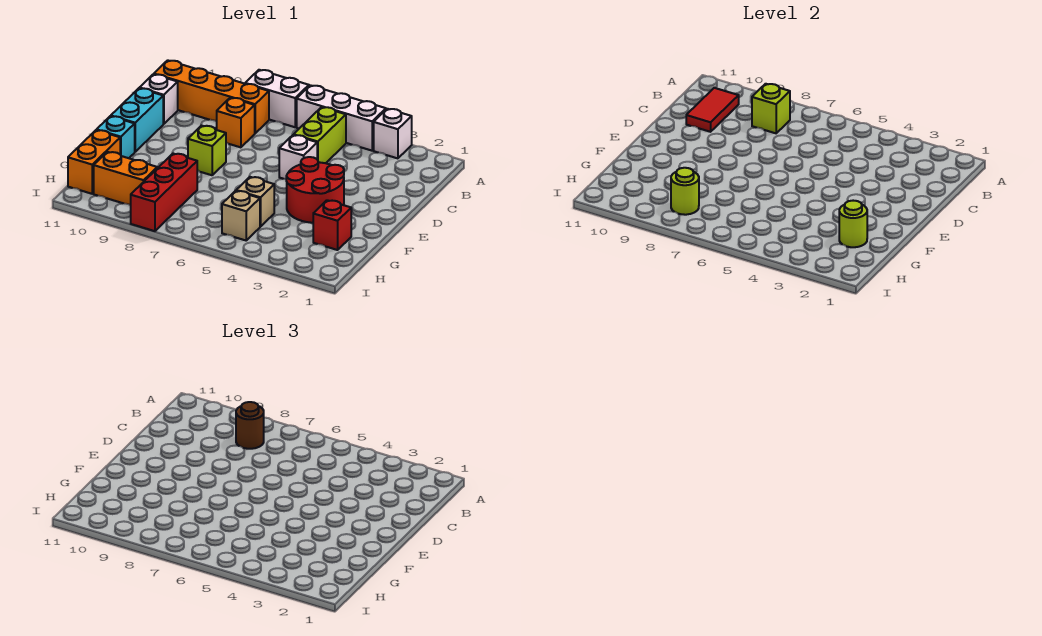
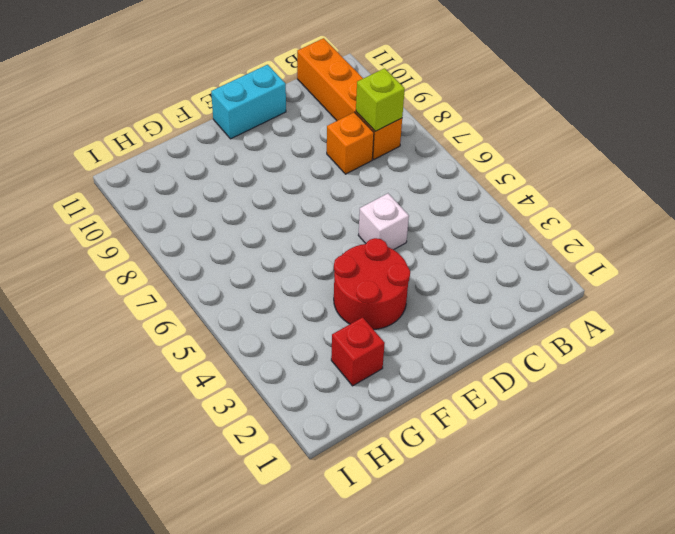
none -> white 1x1 brick [374,109,412,158]
none -> white 1x3 brick [297,85,386,151]
none -> white 1x2 brick [245,70,309,127]

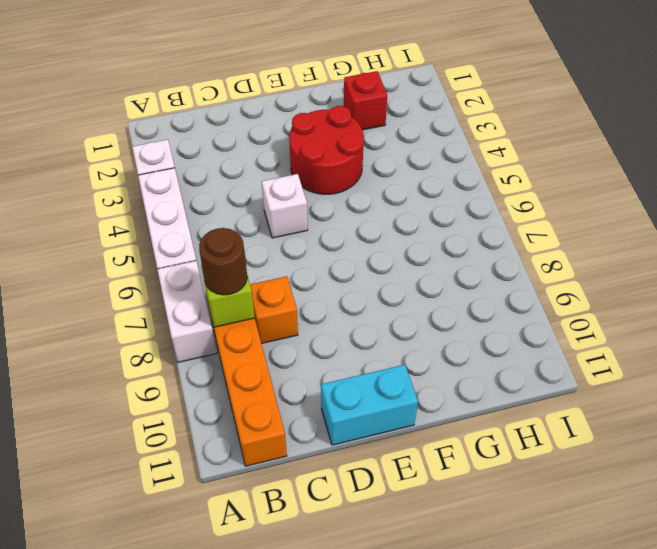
none -> lime 1x2 brick [294,107,346,163]
none -> white 1x1 brick [140,74,178,124]
none -> lime 1x1 brick [188,125,226,175]

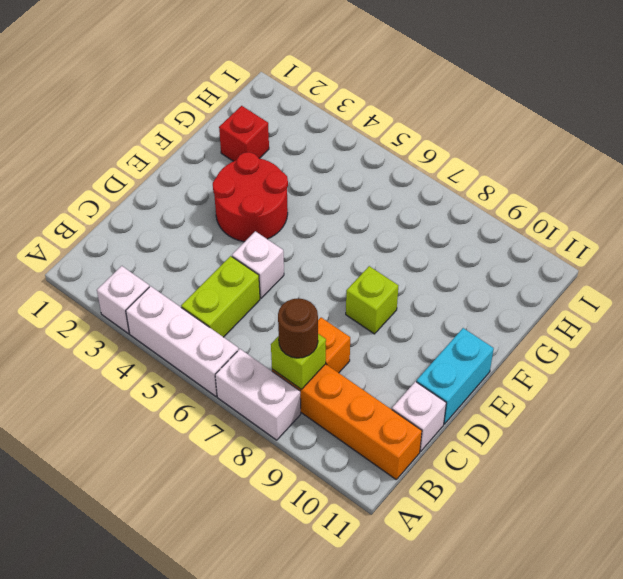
none -> cyan 1x1 brick [97,116,135,158]
none -> tan 1x1 brick [236,177,274,227]
none -> red 1x3 brick [131,153,197,231]

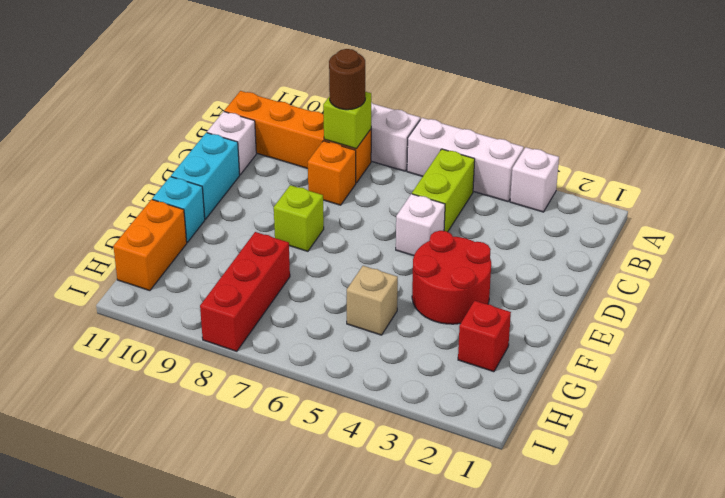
none -> tan 1x1 brick [222,191,260,240]
none -> orange 1x2 brick [94,152,157,205]
none -> red 1x2 tile [686,88,739,132]

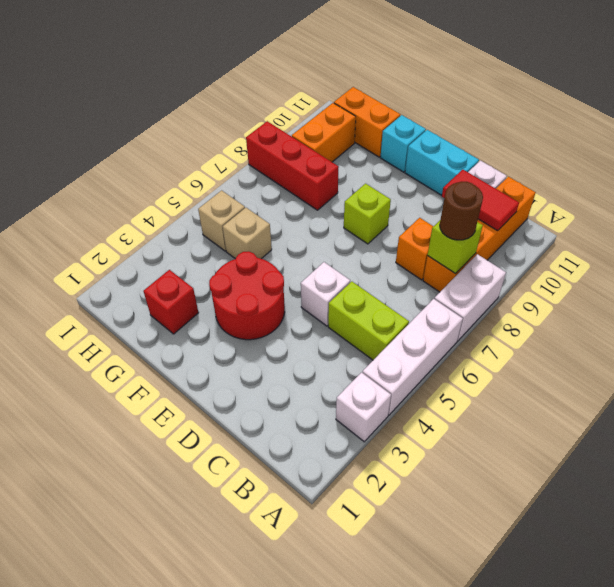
none -> lime 1x1 round brick [839,201,867,247]
none -> lime 1x1 round brick [671,168,699,215]

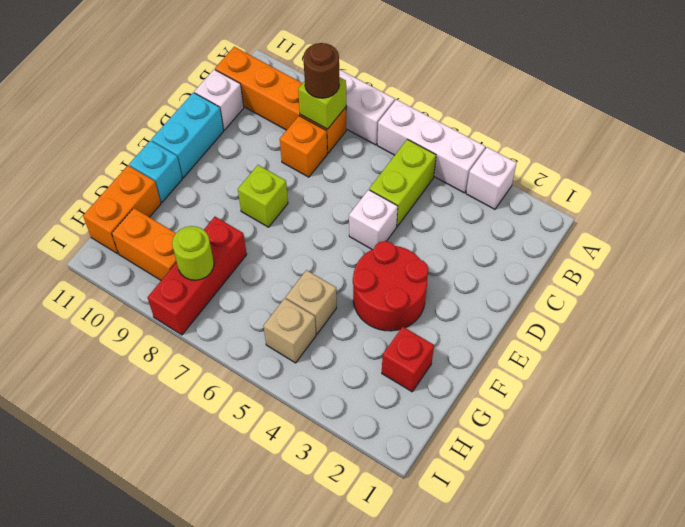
none -> red 1x2 tile [686,88,739,132]
none -> lime 1x1 round brick [839,201,867,247]

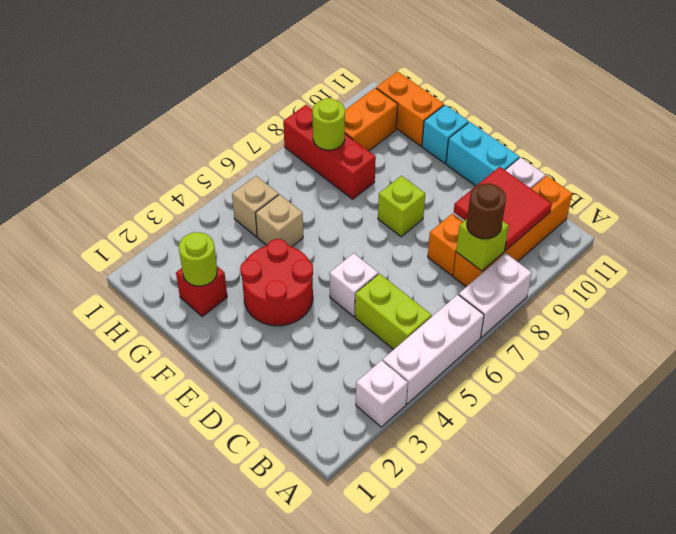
red 2x2 tile [454,167,552,250] -> red 1x2 tile [686,88,739,132]

